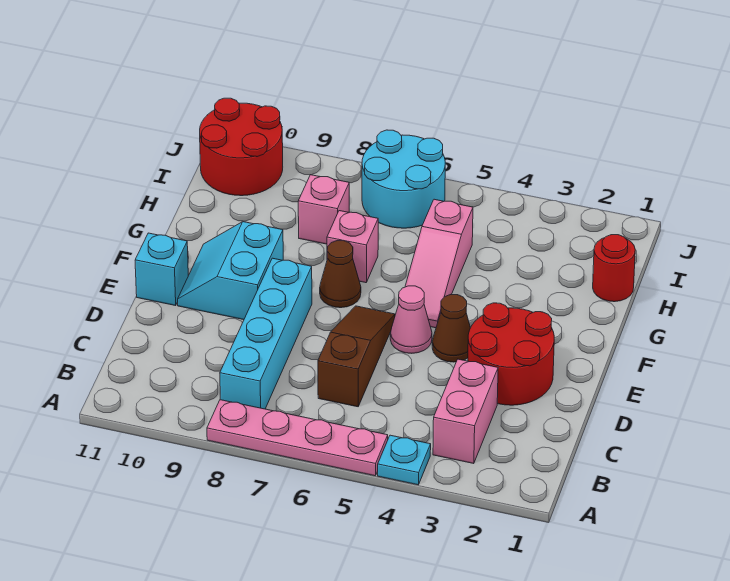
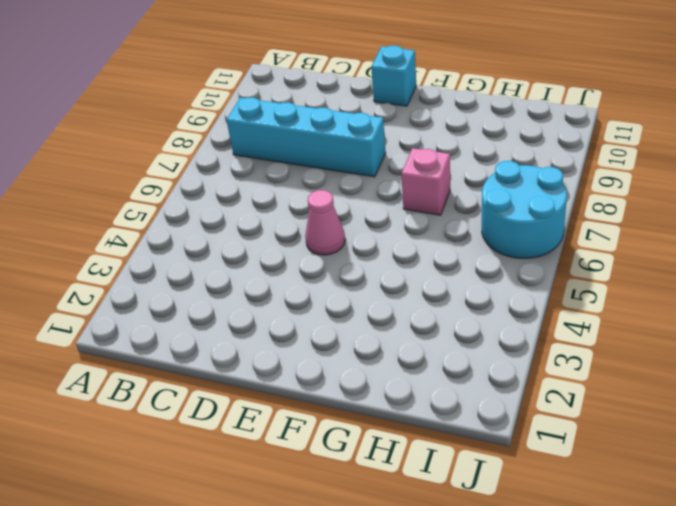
none -> cyan 1x1 plate [378,435,431,485]
none -> pink 1x4 plate [207,400,388,476]
none -> pink 1x2 brick [433,359,498,464]

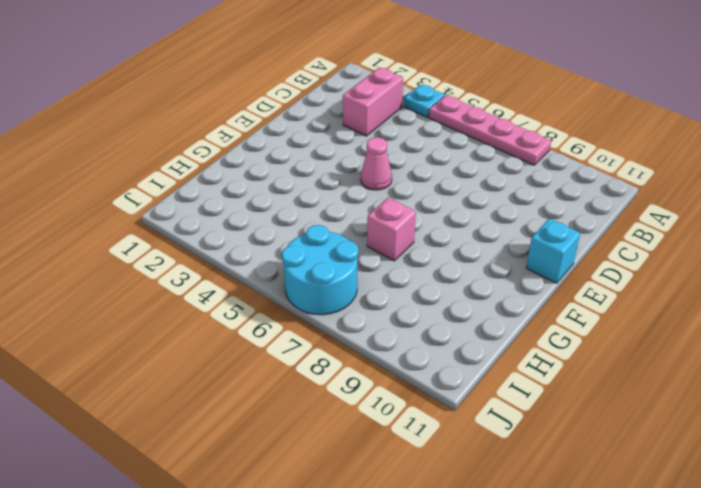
none -> cyan 1x4 brick [220,258,312,409]
none -> brown 1x3 slope [318,306,395,407]
none -> red 2x2 round brick [468,303,554,405]

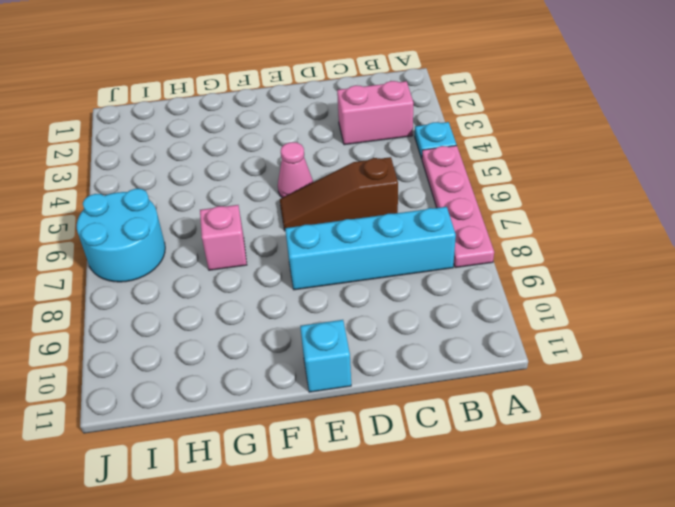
none -> red 2x2 round brick [468,303,554,405]
none -> brown 1x1 cone [432,295,470,362]
none -> cyan 2x2 slope [178,222,283,320]

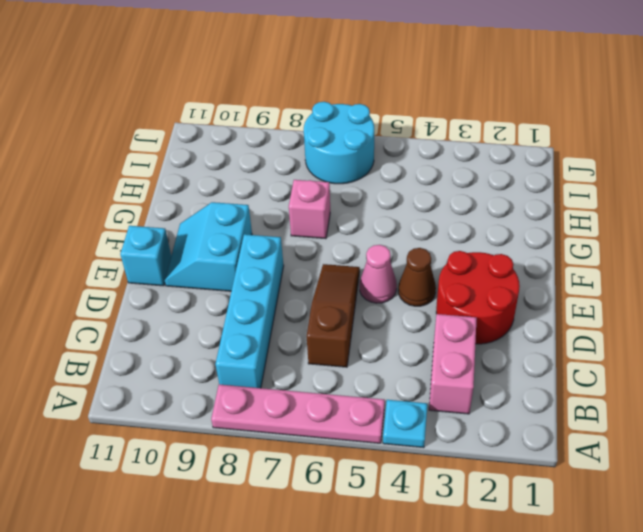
none -> pink 1x3 slope [405,199,473,328]
none -> brown 1x1 cone [320,241,361,308]
none -> red 1x1 round brick [593,235,635,302]

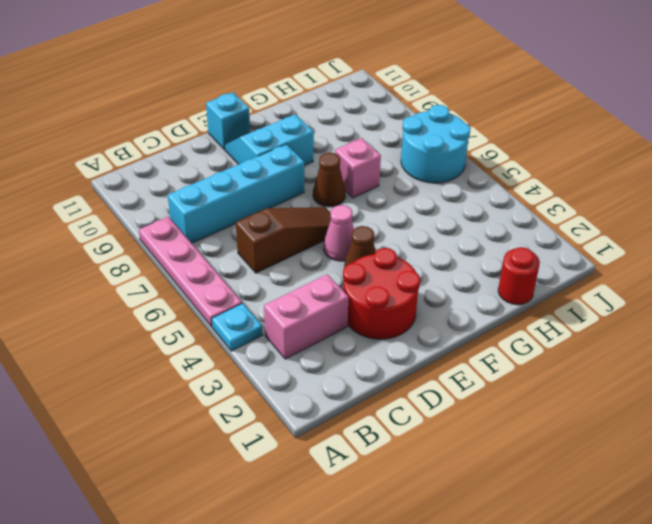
none -> pink 1x3 slope [405,199,473,328]
none -> pink 1x1 brick [298,175,349,244]
none -> red 2x2 round brick [200,98,283,196]

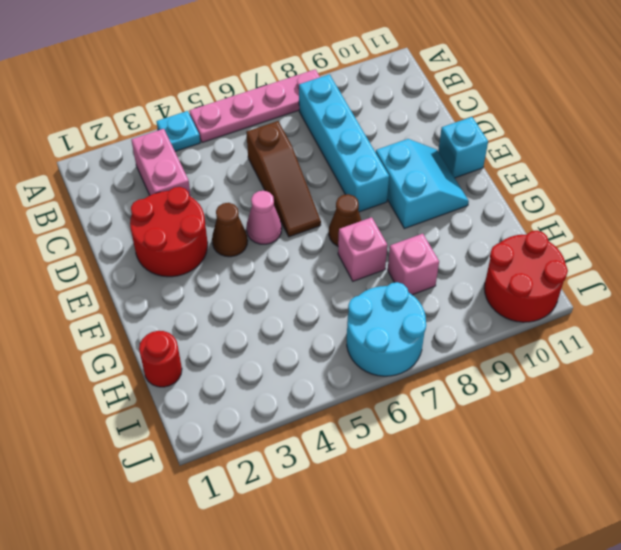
none -> pink 1x3 slope [405,199,473,328]

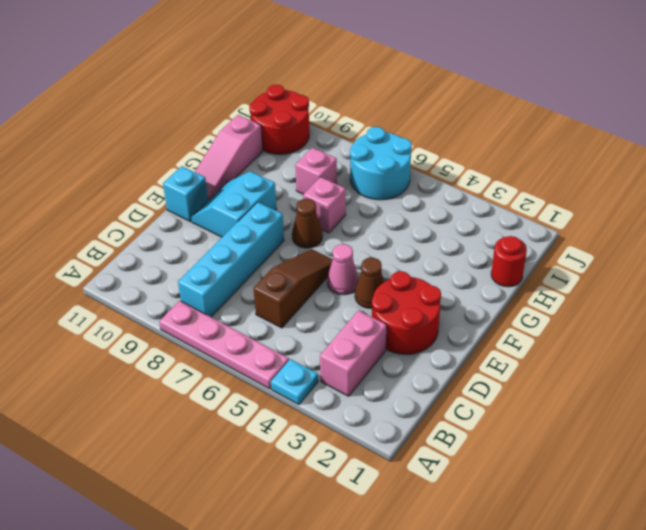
pink 1x3 slope [195,115,263,200] -> pink 1x3 slope moved to [405,199,473,328]

